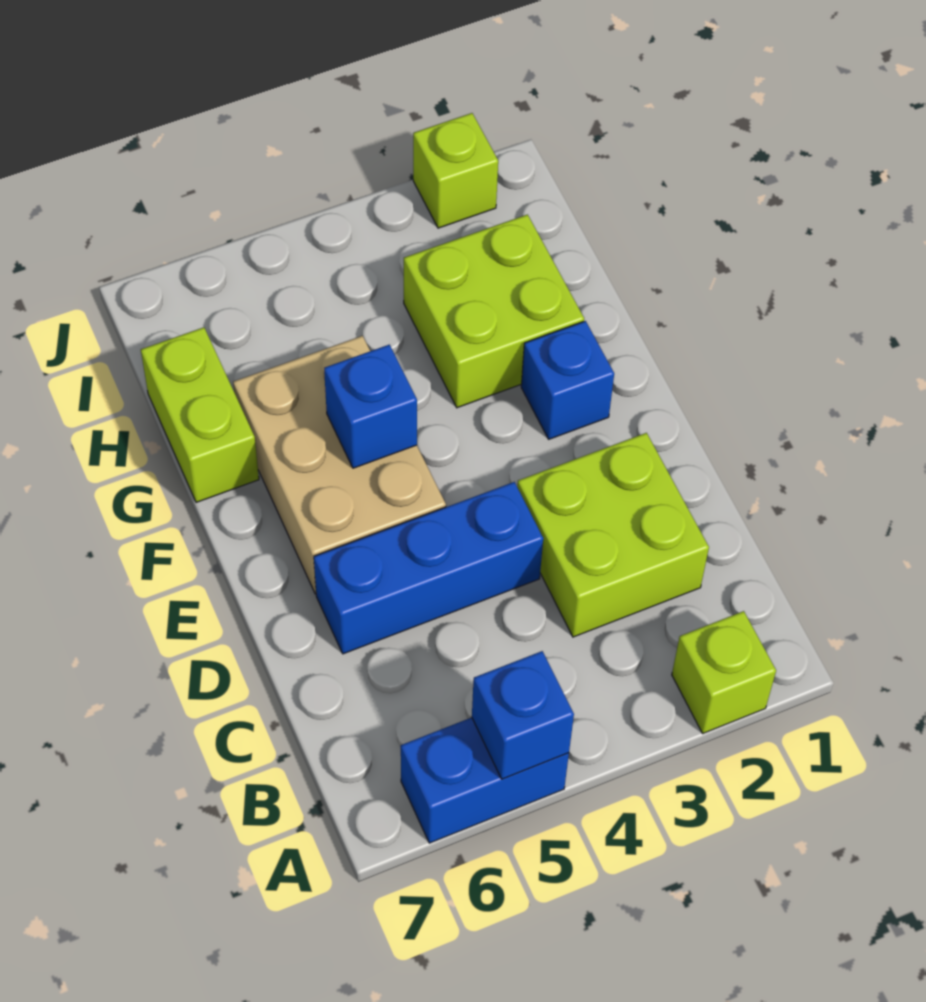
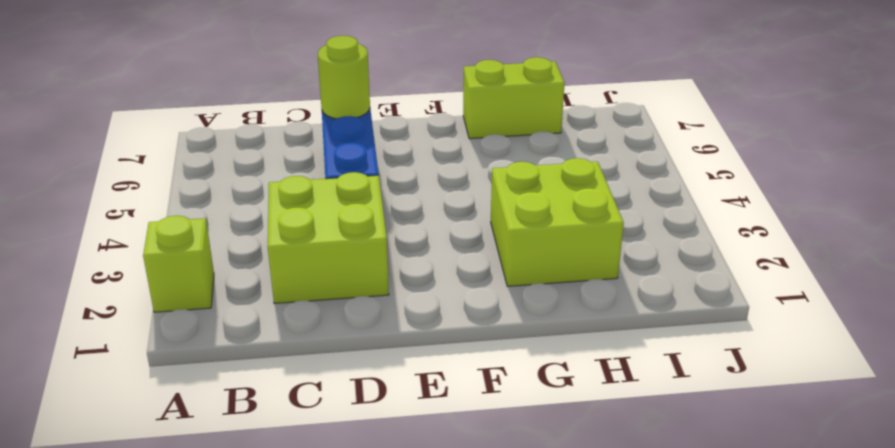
lime 1x1 round brick [318,36,370,119] -> none
none -> blue 1x2 brick [401,718,569,843]
none -> tan 2x3 brick [233,336,446,594]

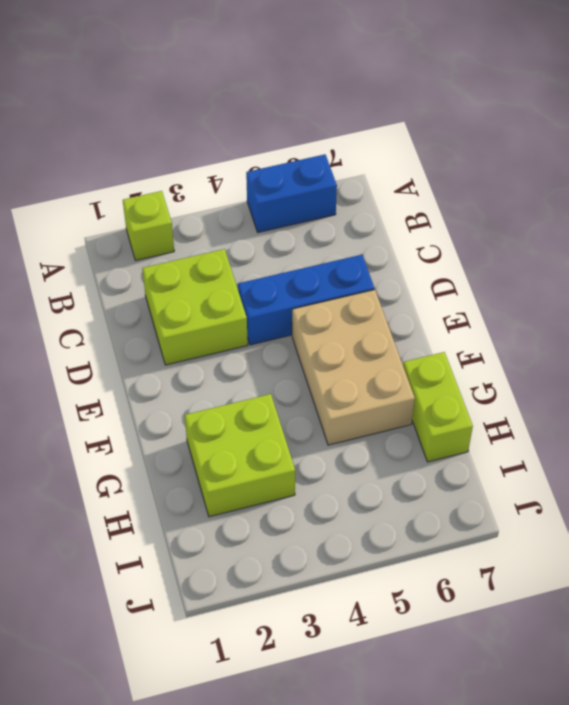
none -> blue 1x1 brick [521,321,614,439]
none -> lime 1x1 brick [413,113,498,228]

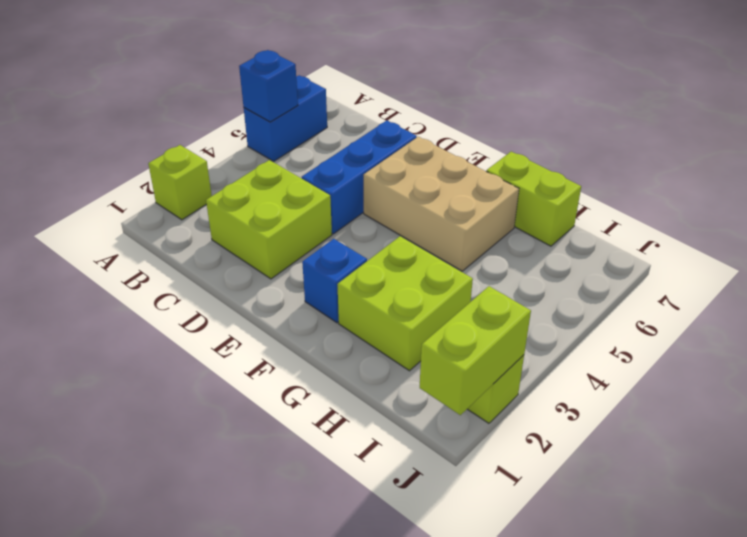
lime 1x2 brick [420,286,531,415] -> none
none -> blue 1x1 brick [324,345,417,468]

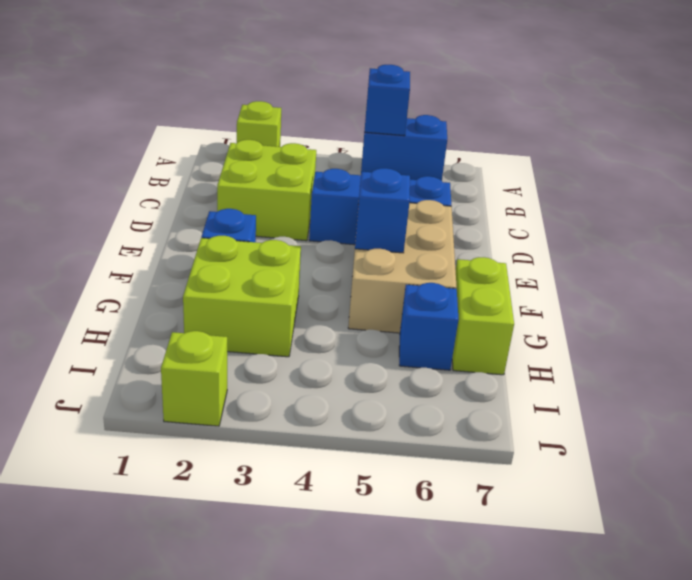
blue 1x1 brick [399,283,458,370] -> none

